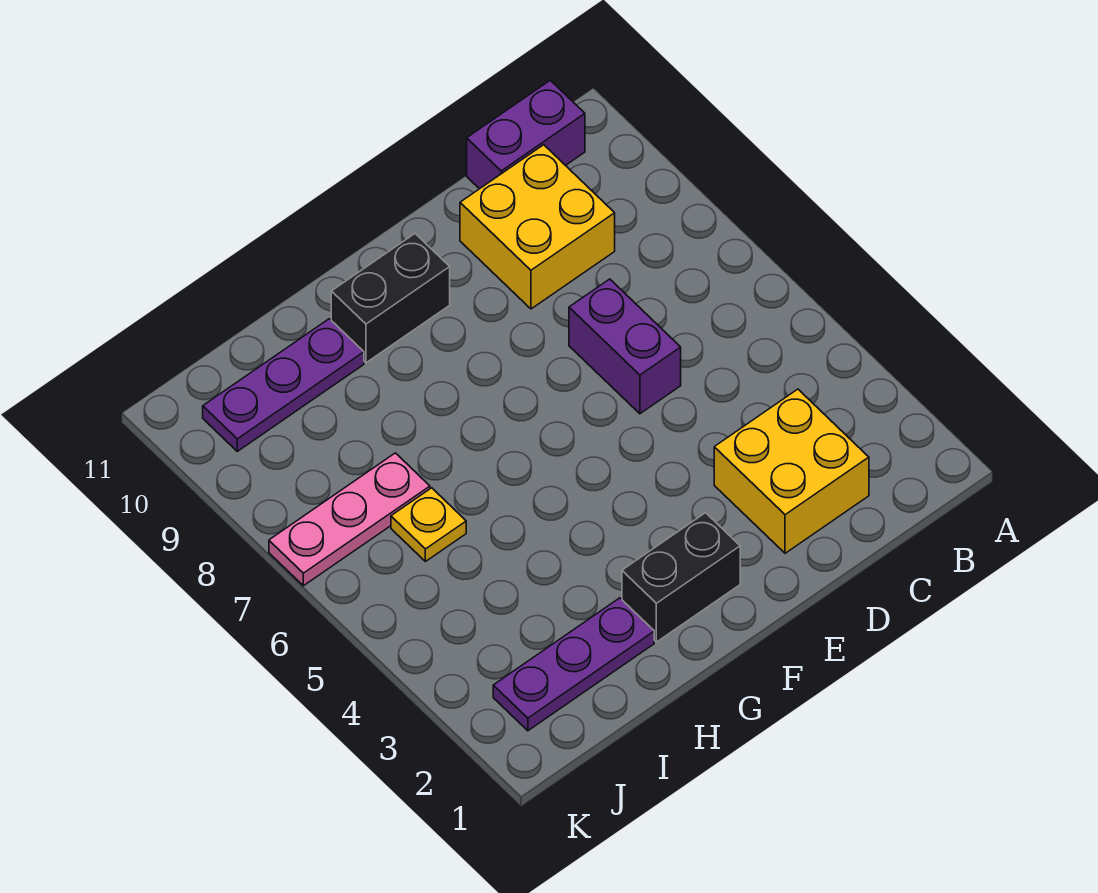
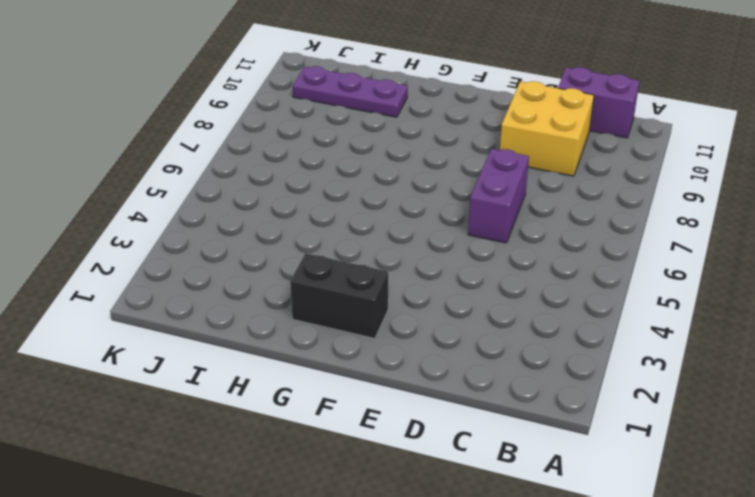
none -> yellow 2x2 brick [714,389,869,553]
none -> black 1x2 brick [331,234,450,363]

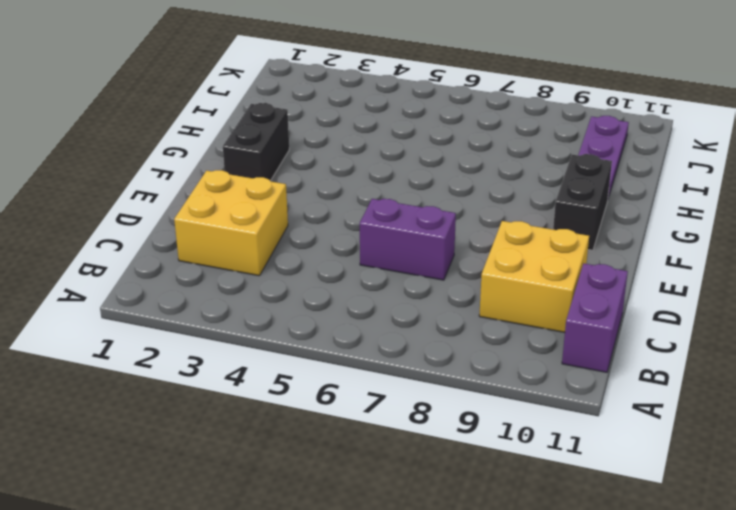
none -> purple 1x3 plate [493,598,654,731]
none -> yellow 1x1 plate [391,488,466,562]

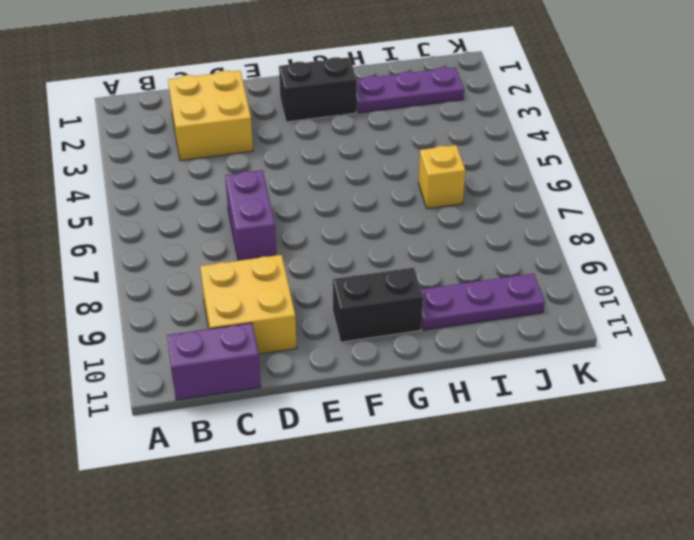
yellow 1x1 brick [418,145,465,209] -> yellow 1x1 plate [391,488,466,562]
none -> pink 1x3 plate [269,453,430,586]

